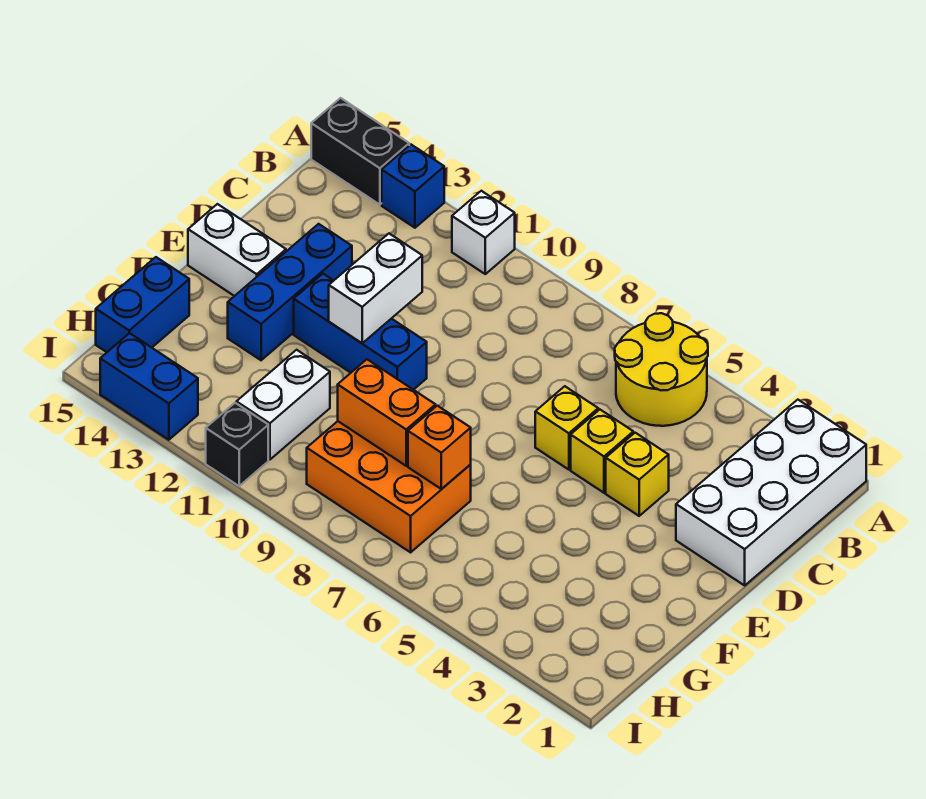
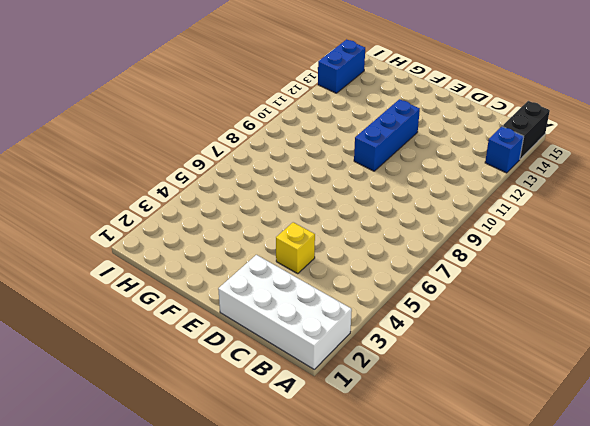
none -> yellow 2x2 round brick [615,313,708,426]
none -> white 1x1 brick [452,191,515,274]
none -> yellow 1x1 brick [571,410,633,493]

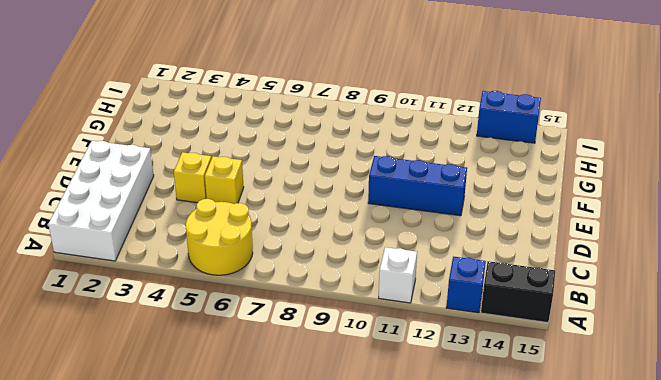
none -> yellow 1x1 brick [535,386,598,470]
none -> blue 1x3 brick [228,224,352,360]
none -> white 1x2 brick [188,204,286,296]

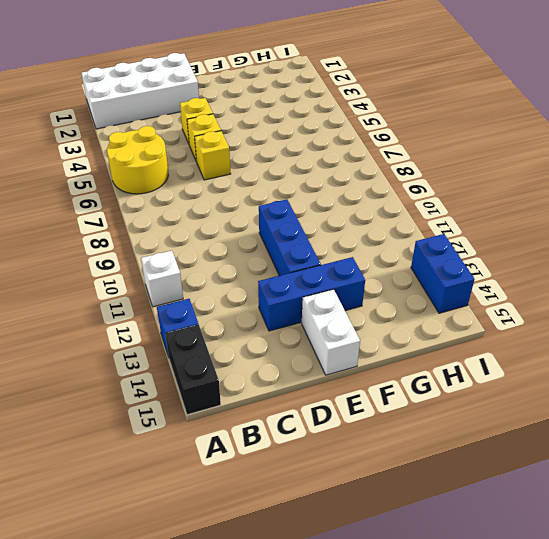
none -> orange 2x3 brick [307,421,471,552]
none -> white 1x2 brick [236,350,330,460]
none -> blue 1x2 brick [96,257,189,352]

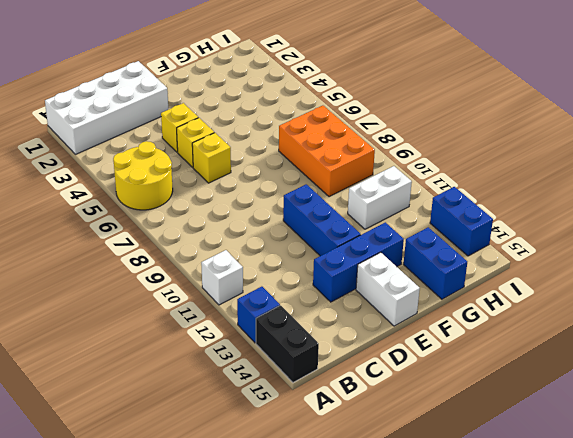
blue 1x2 brick [404,227,467,299] -> blue 1x2 brick turned to [96,257,189,352]
none -> black 1x1 brick [206,403,268,486]
none -> white 1x2 brick [329,234,422,343]
none -> orange 1x1 brick [408,406,471,489]

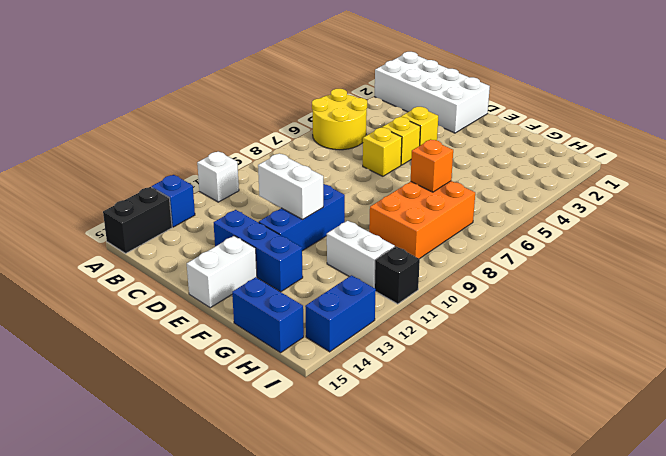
none -> orange 1x2 brick [338,359,436,466]

